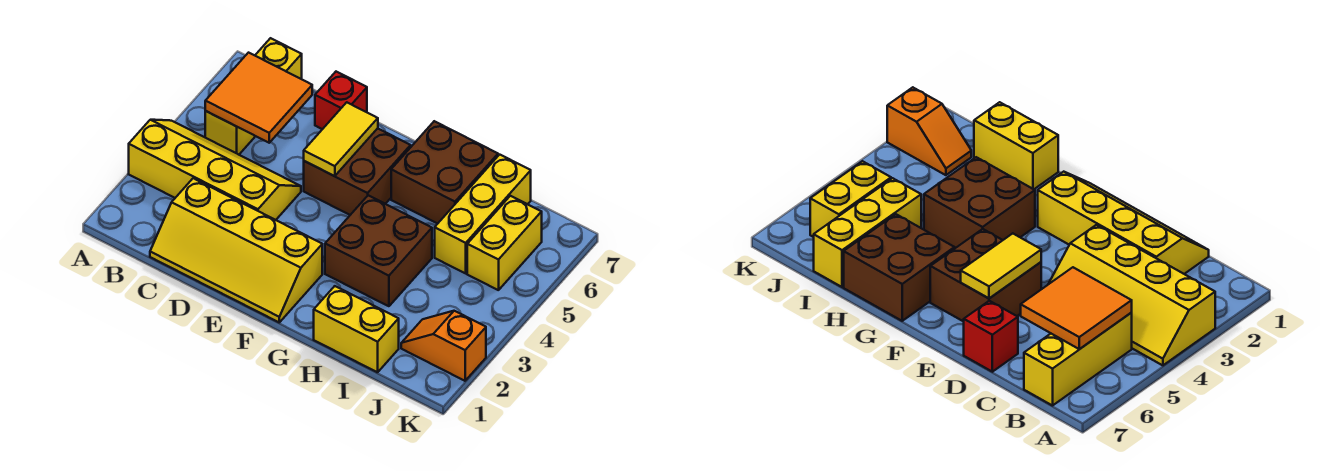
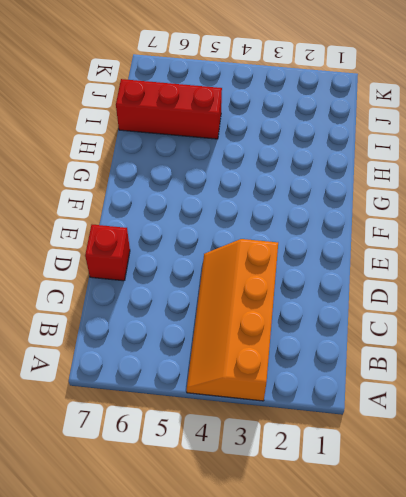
orange 2x4 slope [187,239,278,401] -> yellow 2x4 slope [129,120,301,220]
red 1x3 brick [116,79,222,139] -> yellow 1x3 brick [435,155,531,273]
none -> yellow 1x3 brick [205,38,302,155]
none -> yellow 2x4 slope [150,178,322,322]
none -> brown 2x2 brick [304,128,411,215]

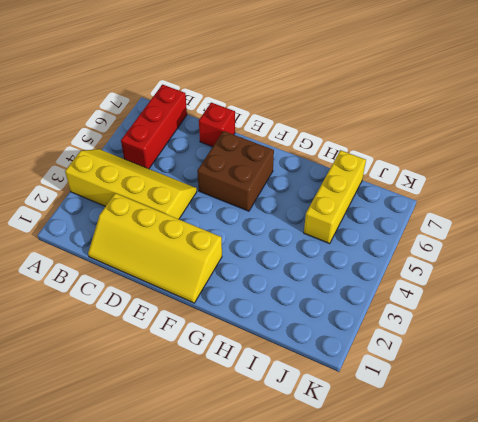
red 1x3 brick [121,85,187,169] -> yellow 1x3 brick [205,38,302,155]
none -> brown 2x2 brick [325,195,432,306]
none -> brown 2x2 brick [391,121,498,224]
none -> yellow 1x2 brick [314,286,399,372]

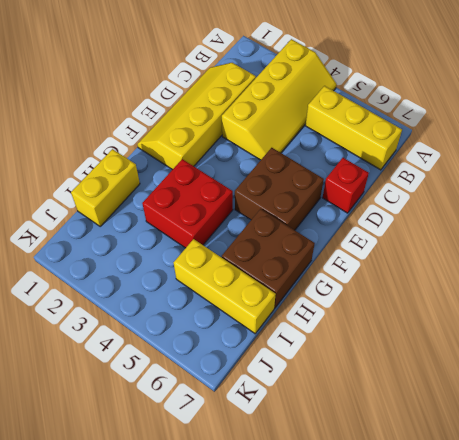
red 2x2 brick [142,159,233,248] -> brown 2x2 brick [325,195,432,306]
none -> orange 1x2 slope [401,311,486,381]
none -> yellow 1x2 brick [467,196,542,290]
none -> orange 2x2 tile [205,53,312,143]

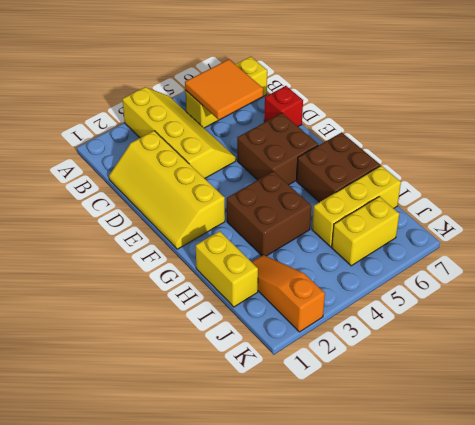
orange 1x3 slope [252,255,325,332] -> orange 1x2 slope [401,311,486,381]
none -> yellow 1x2 tile [304,102,378,176]

